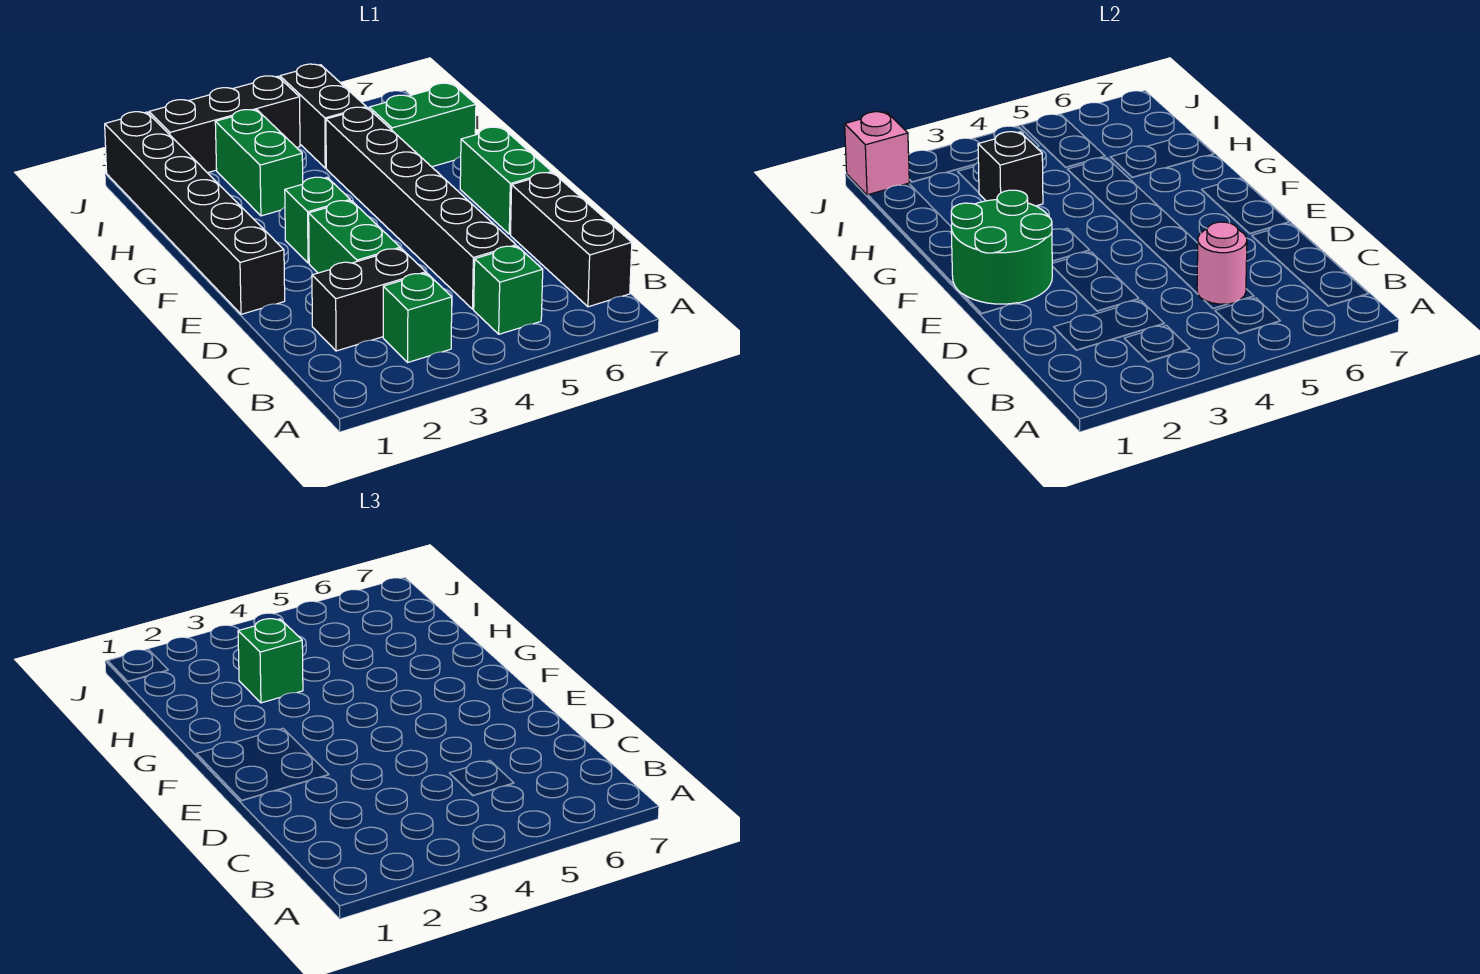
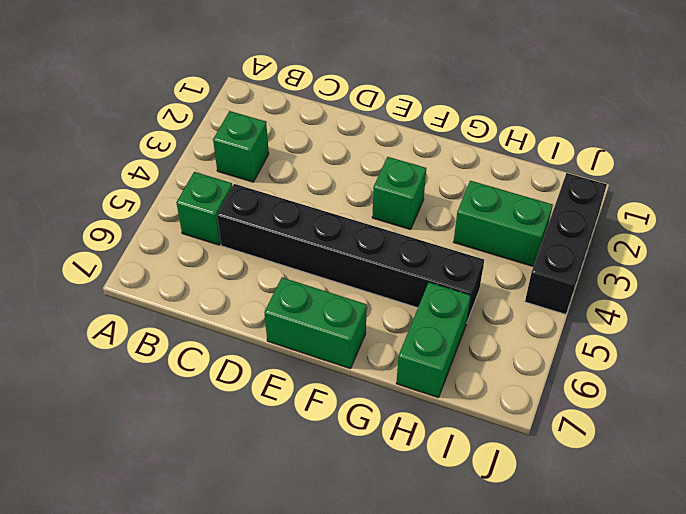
none -> black 1x3 brick [511,173,632,307]
none -> black 1x2 brick [312,249,426,351]
none -> green 1x2 brick [309,201,400,273]

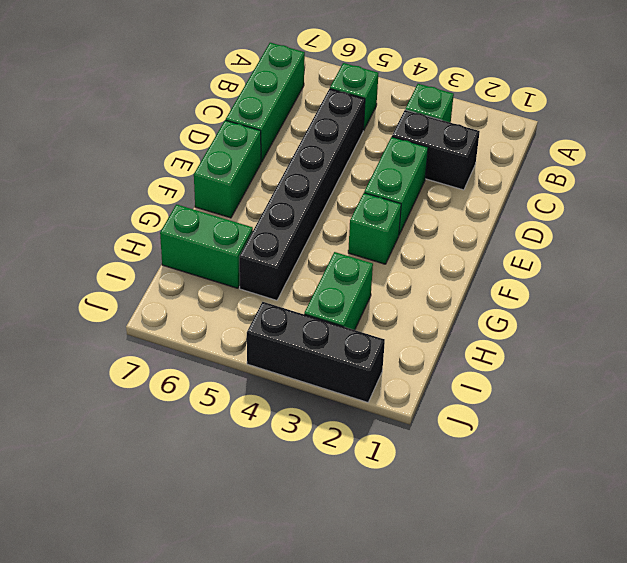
green 1x3 brick [226,43,305,162] -> black 1x3 brick [511,173,632,307]
none -> black 1x6 brick [105,112,285,314]
none -> black 1x2 brick [280,64,366,168]
none -> pink 1x1 round brick [1197,222,1247,304]

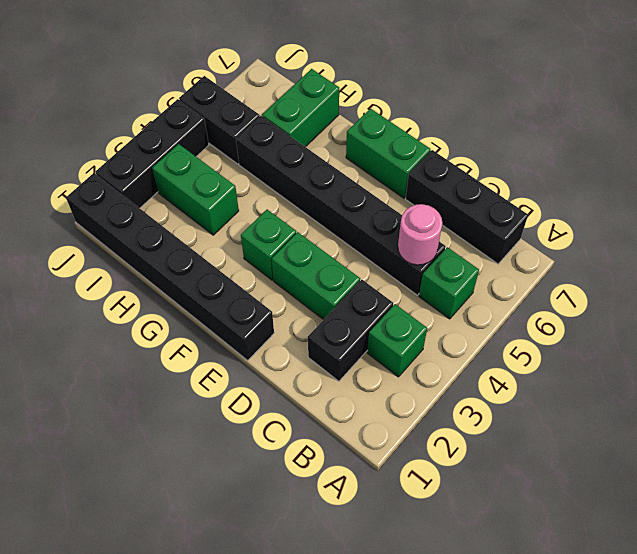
none -> green 2x2 round brick [951,190,1052,304]
none -> black 1x1 brick [978,132,1043,206]
none -> pink 1x1 brick [845,112,909,195]

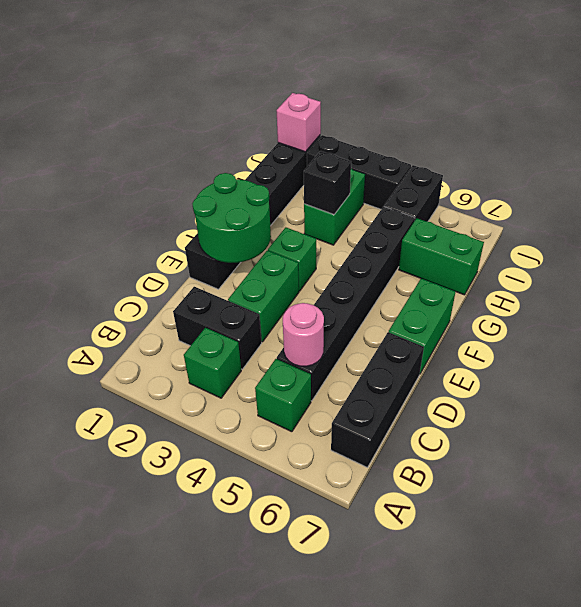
none -> green 1x1 brick [238,619,303,703]

